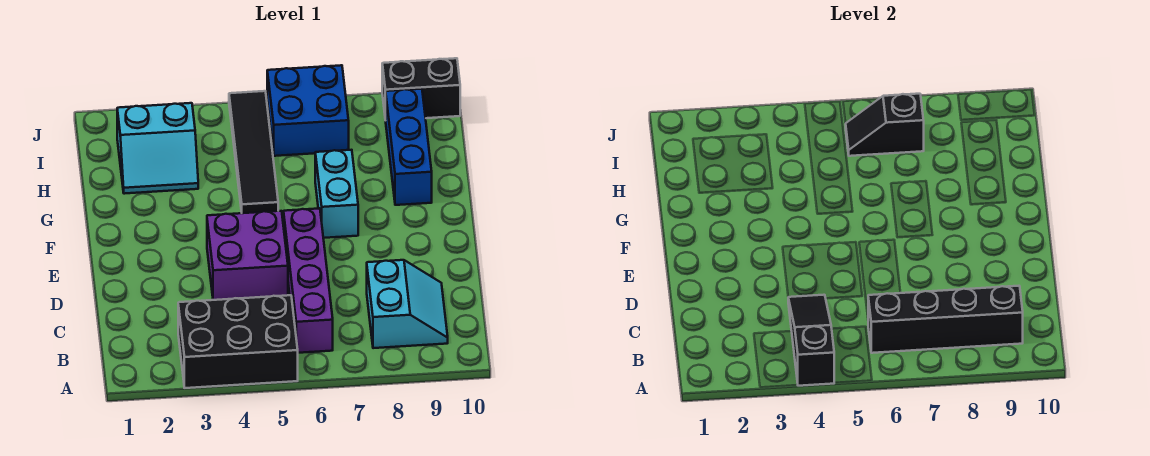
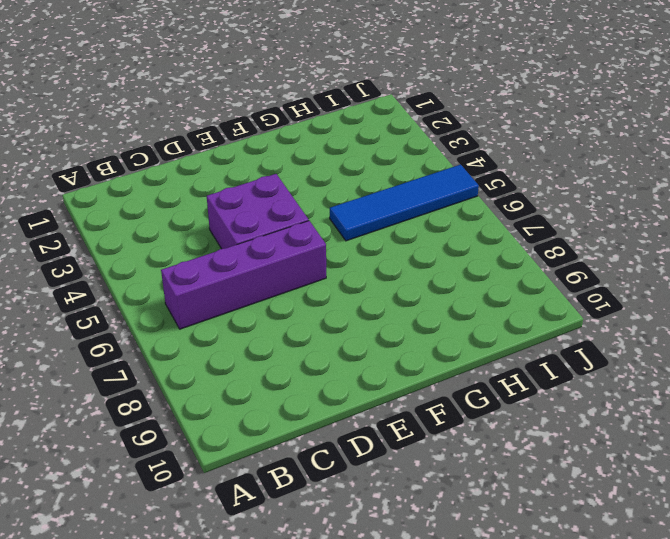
blue 1x4 tile [330,164,479,241] -> black 1x4 tile [229,91,278,213]
none -> black 2x3 brick [178,295,298,388]
none -> cyan 2x2 slope [367,260,448,348]
none -> cyan 1x2 brick [315,150,358,238]

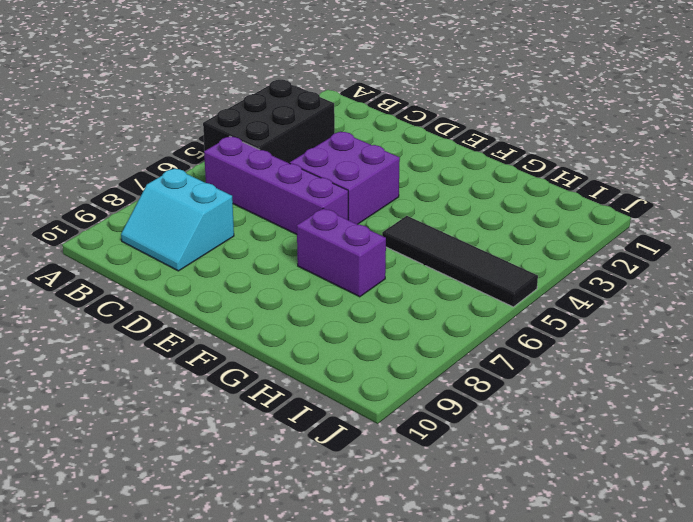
purple 1x2 brick [297,208,386,297] -> cyan 1x2 brick [315,150,358,238]
none -> blue 1x3 brick [386,89,432,205]
none -> cyan 2x2 slope [117,103,198,194]
none -> blue 2x2 brick [267,65,349,156]

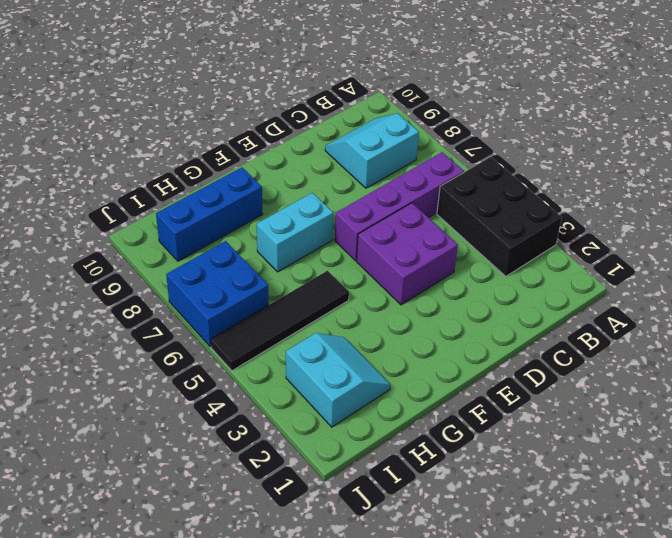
none -> black 1x2 brick [382,58,460,120]
none -> black 1x3 slope [788,295,834,386]
none -> black 1x4 brick [868,286,1023,353]

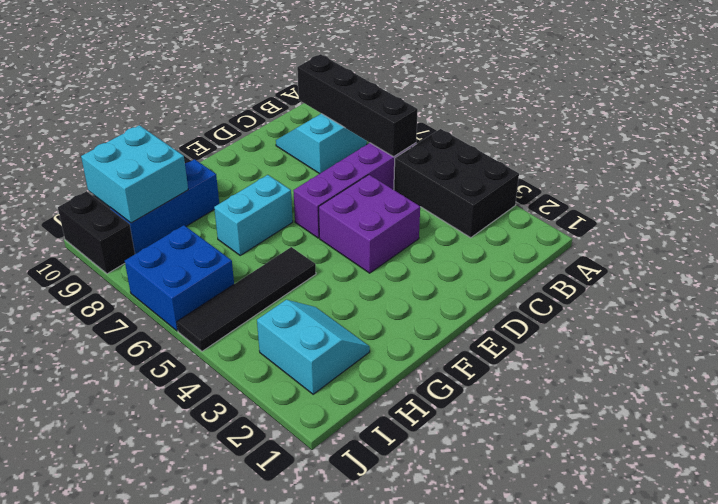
cyan 2x2 brick [81,125,188,223] -> none
none -> black 1x3 slope [788,295,834,386]
none -> black 1x2 slope [846,94,924,156]

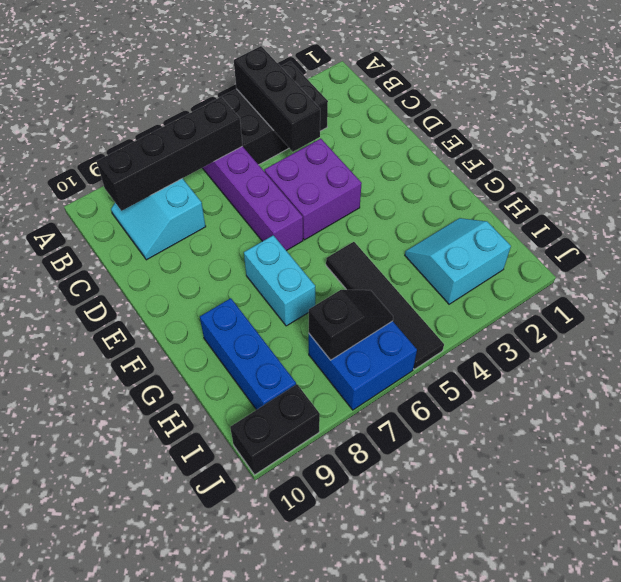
black 1x3 brick [234,46,320,152] -> black 1x3 slope [788,295,834,386]

